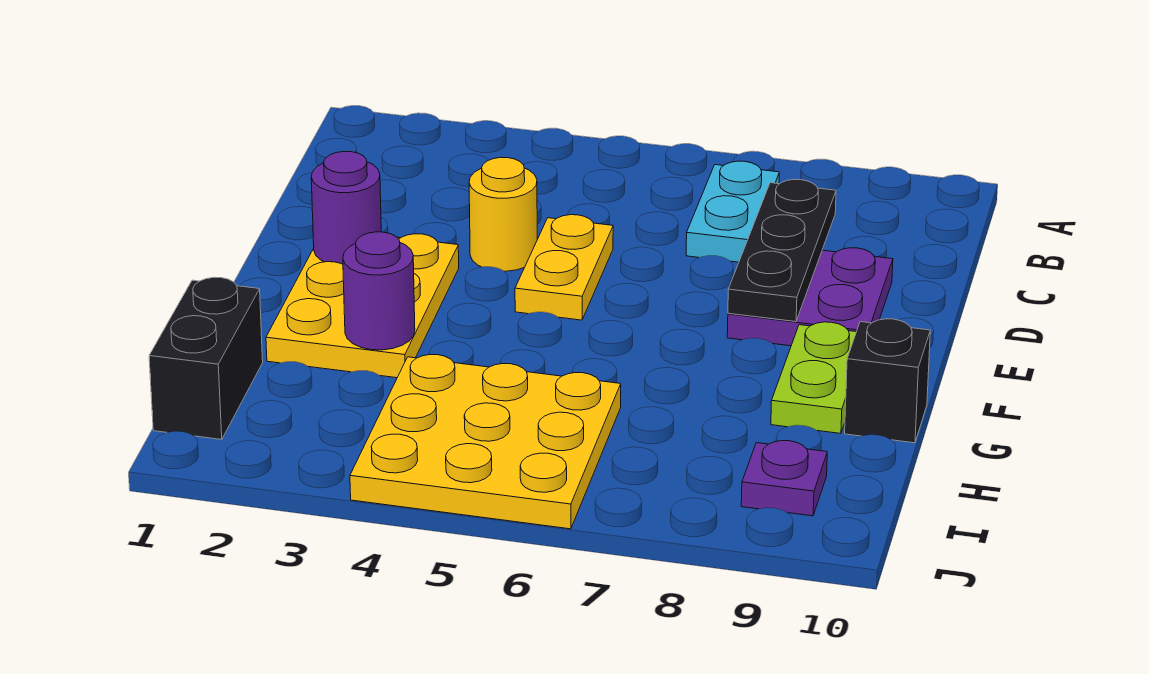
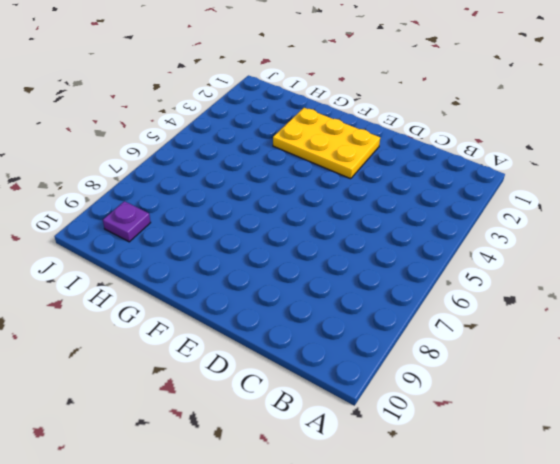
none -> cyan 1x2 plate [686,161,779,262]
none -> yellow 1x1 round brick [469,158,537,271]
none -> yellow 1x2 plate [515,215,613,320]

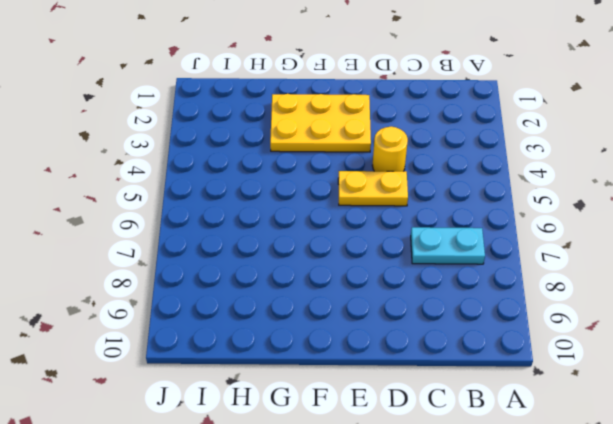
none -> purple 2x2 plate [727,248,893,346]
none -> lime 1x2 plate [771,322,856,433]
none -> black 1x1 brick [845,319,930,443]

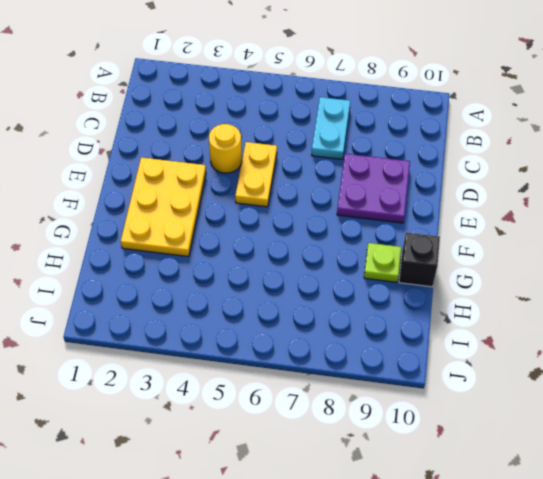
lime 1x1 plate [364,243,401,282] -> lime 1x2 plate [771,322,856,433]
none -> black 1x2 brick [149,277,263,439]
none -> yellow 3x3 plate [350,354,621,529]
none -> purple 1x1 plate [741,441,827,516]

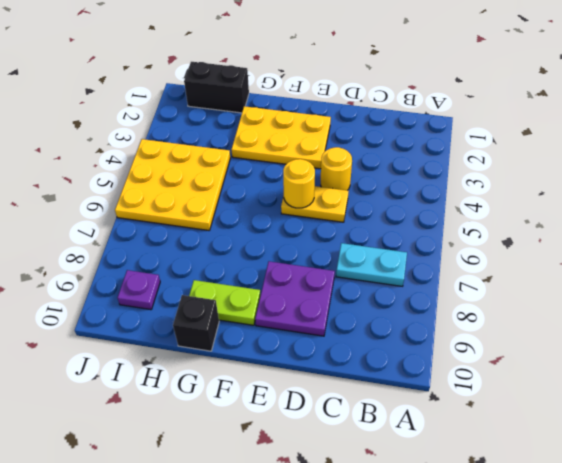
yellow 1x1 round brick [283,159,315,208] -> none
none -> black 1x3 plate [728,179,836,322]
none -> purple 1x1 round brick [311,151,381,264]
none -> purple 1x1 round brick [343,232,415,350]

